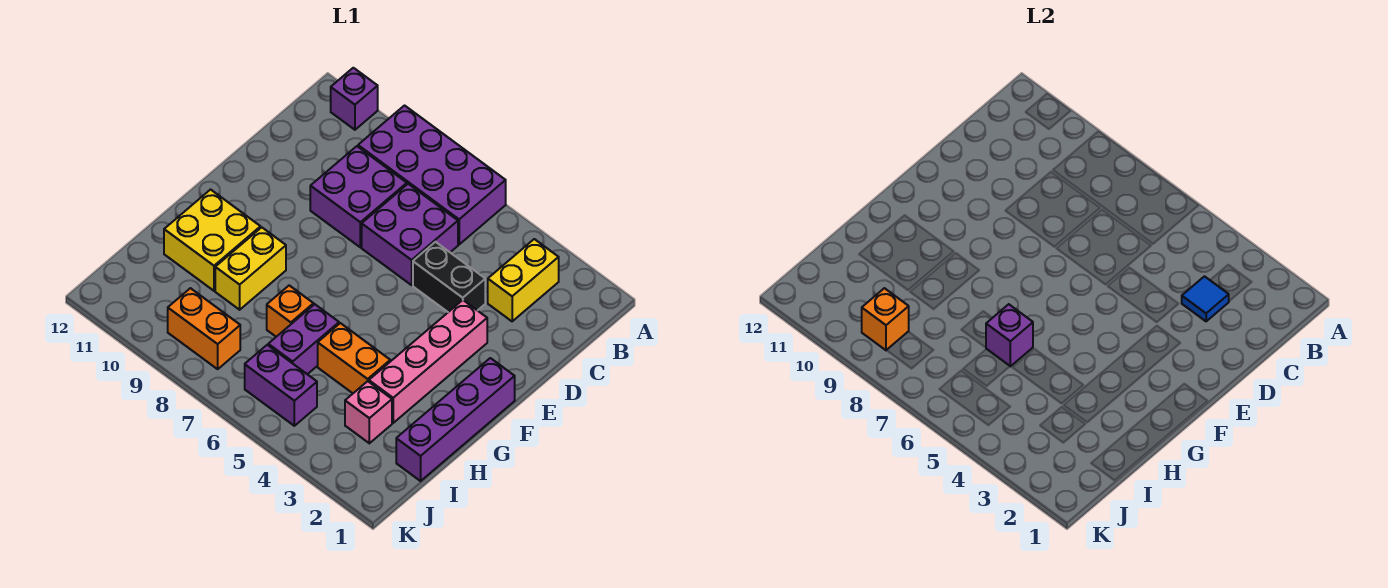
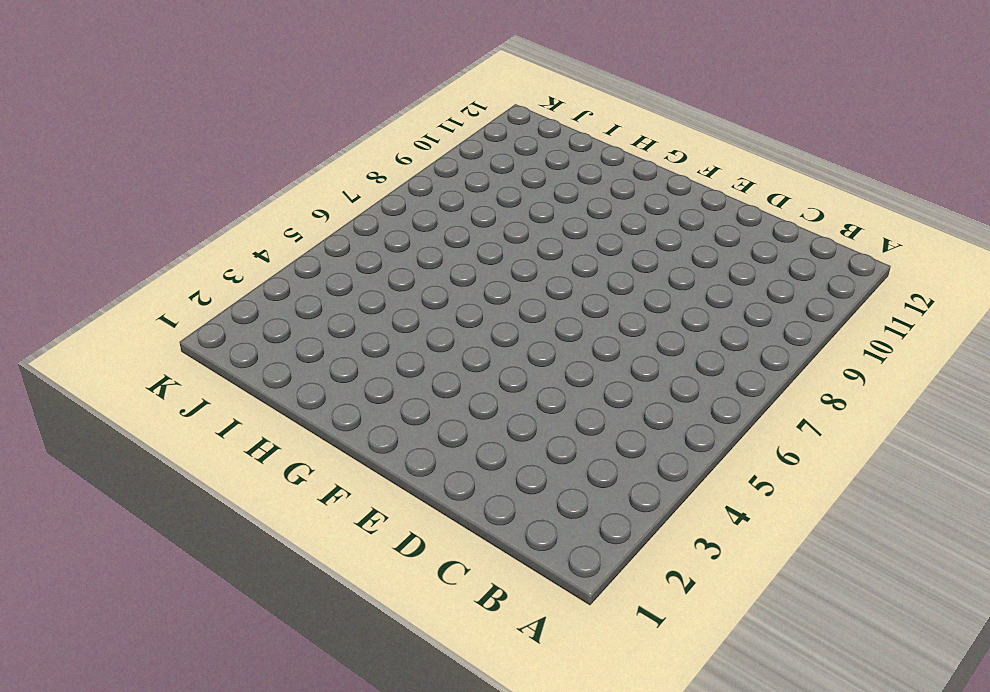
none -> purple 2x4 brick [358,106,506,244]
none -> purple 1x1 brick [331,68,378,130]
none -> yellow 1x2 brick [488,239,559,321]

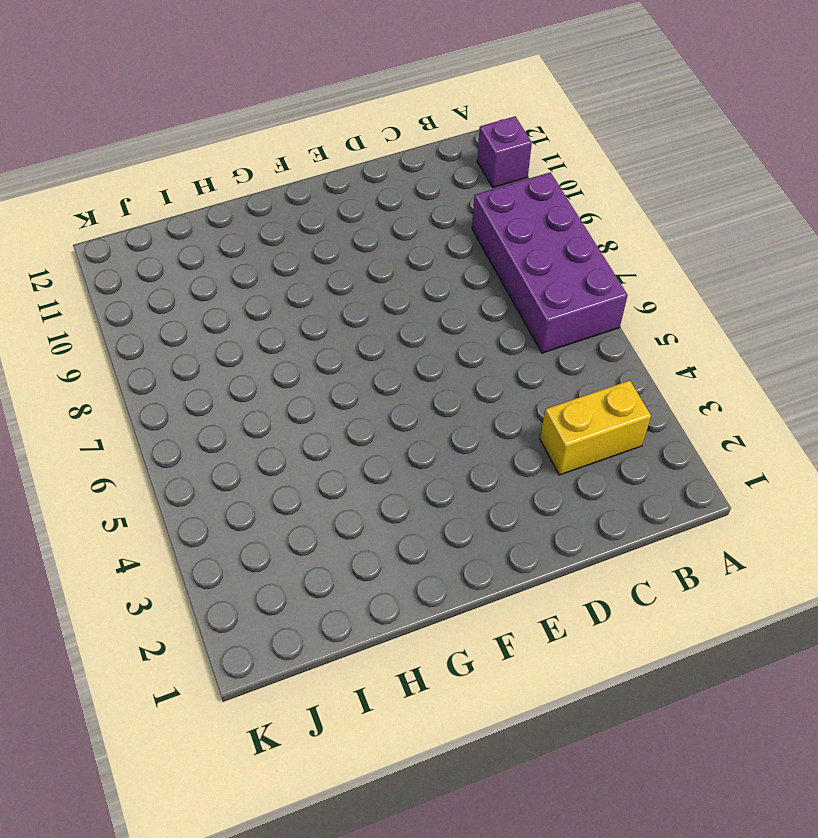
none -> purple 2x2 brick [362,184,458,285]
none -> purple 2x2 brick [310,146,407,247]
none -> black 1x2 brick [413,242,485,312]

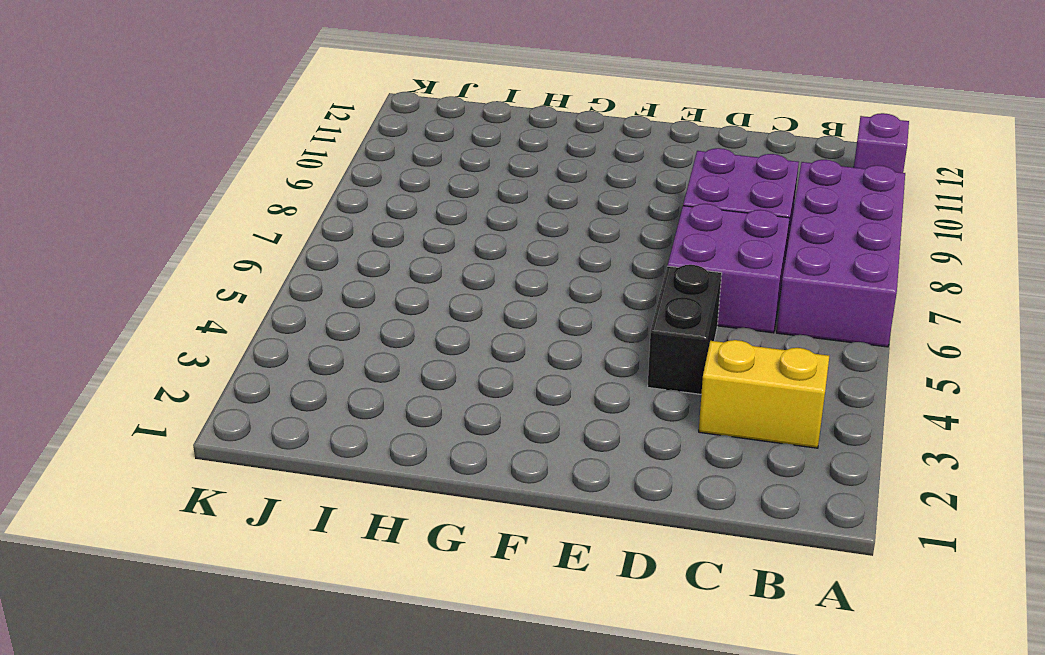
none -> pink 1x4 brick [369,300,487,423]
none -> purple 1x4 brick [396,358,515,481]
none -> yellow 1x2 brick [215,227,286,310]

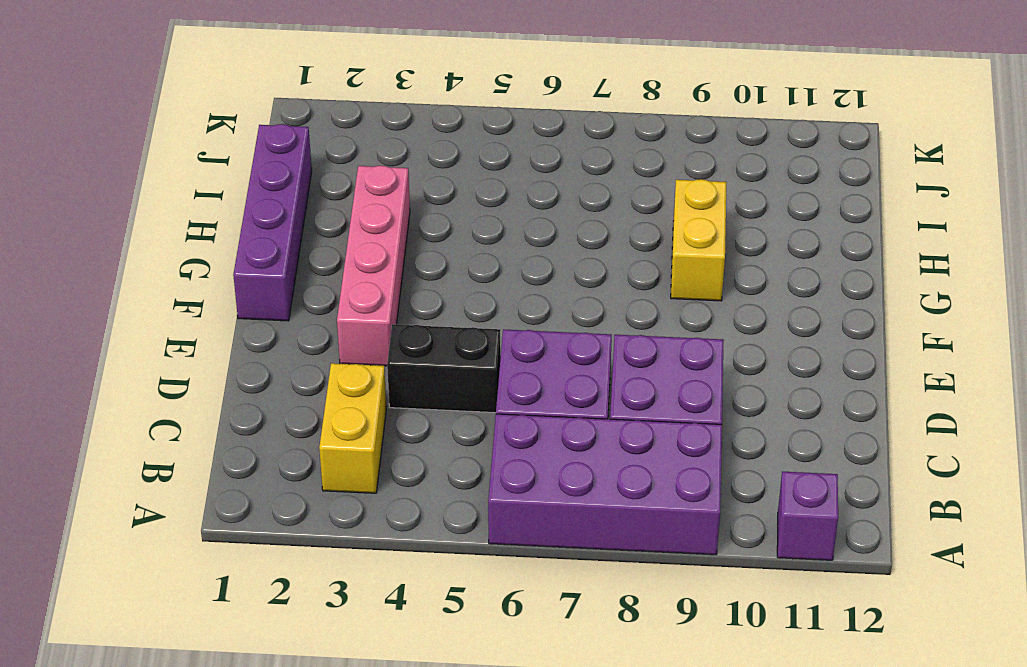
none -> yellow 2x2 brick [164,190,261,291]
none -> orange 1x2 brick [318,323,390,393]
none -> purple 1x2 brick [268,304,339,374]

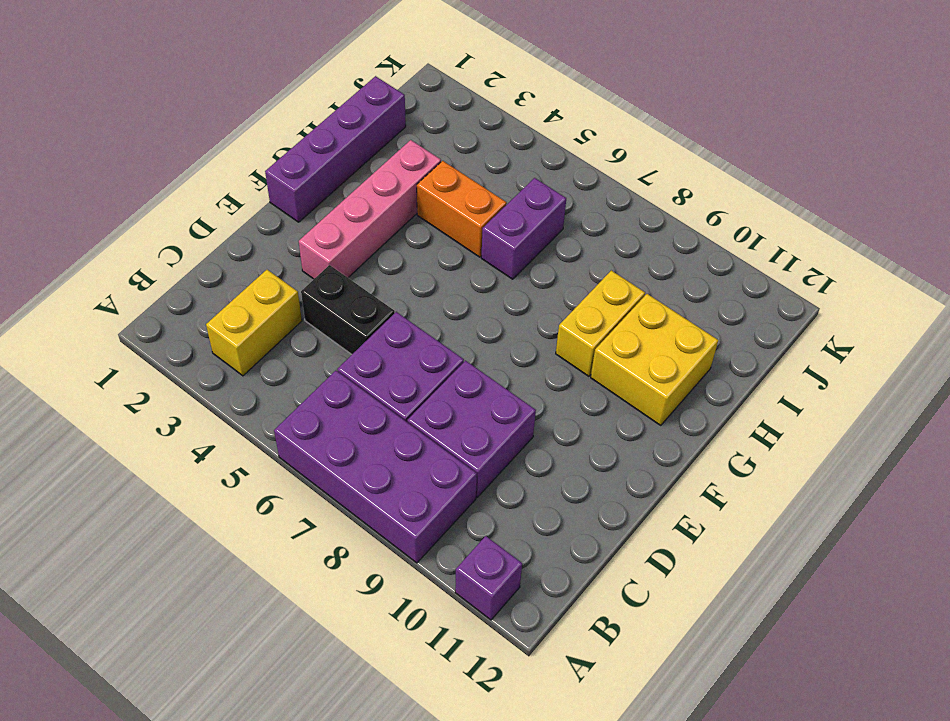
none -> orange 1x1 brick [267,285,314,337]
none -> pink 1x1 brick [345,381,392,443]
none -> purple 1x2 brick [245,345,317,426]

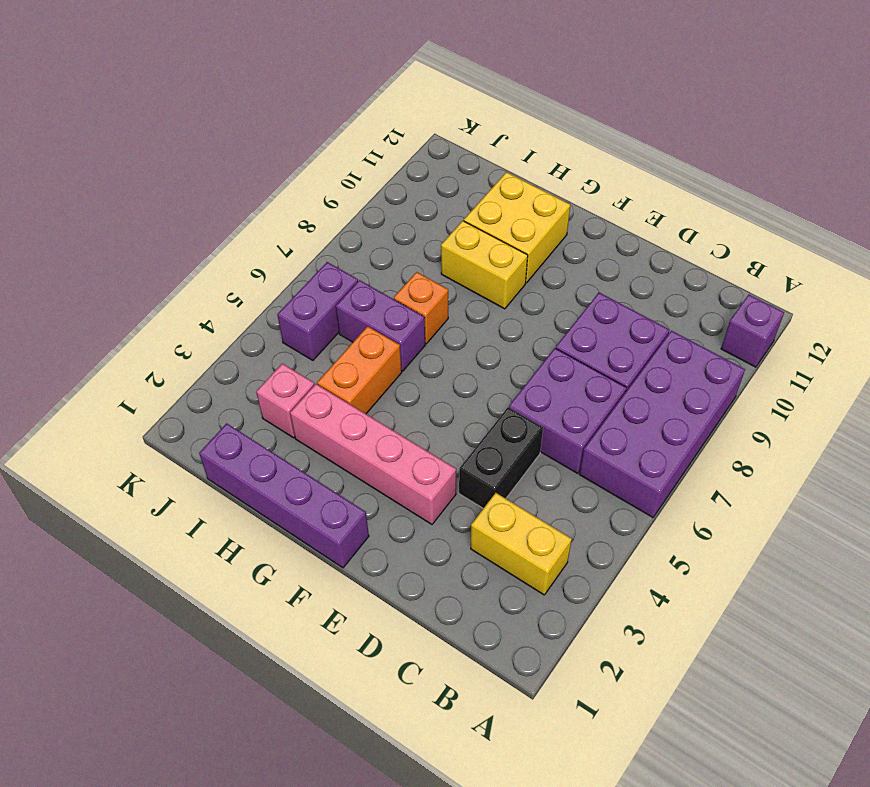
none -> orange 1x2 brick [168,288,240,369]
none -> blue 1x1 tile [1182,276,1229,321]
none -> purple 1x1 brick [986,304,1033,366]

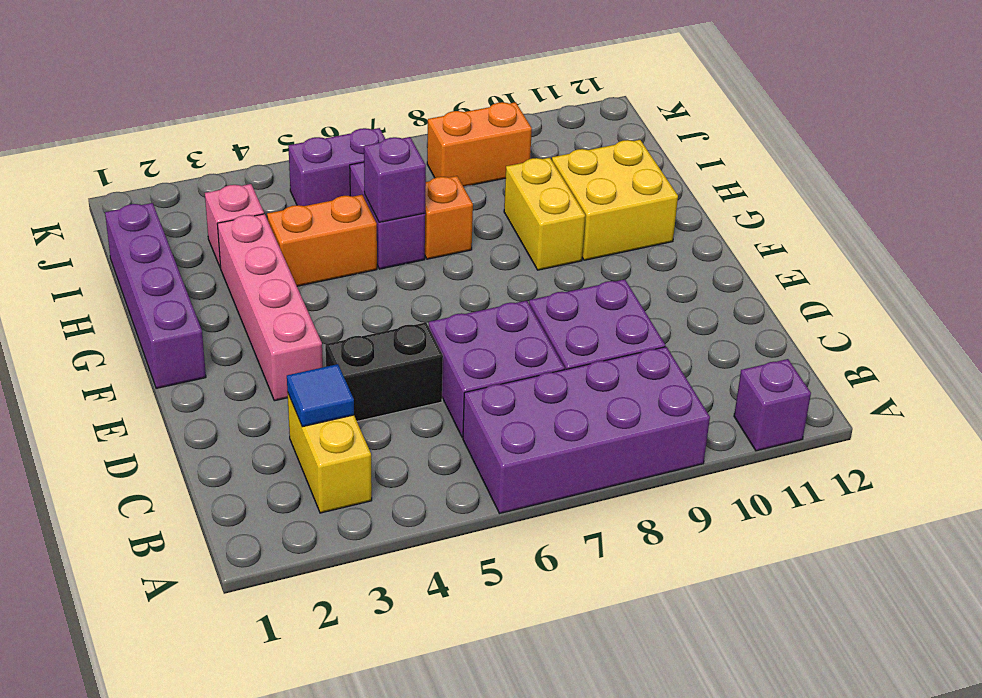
none -> orange 1x1 brick [862,288,909,350]

